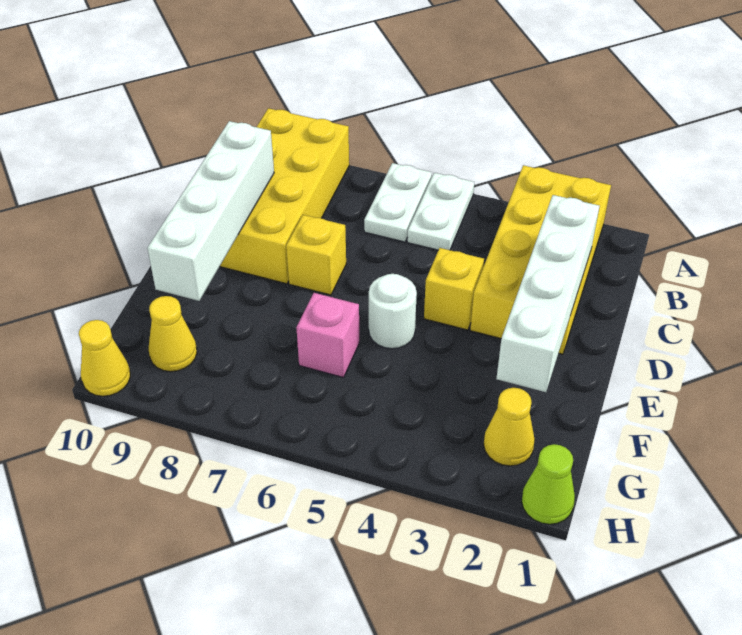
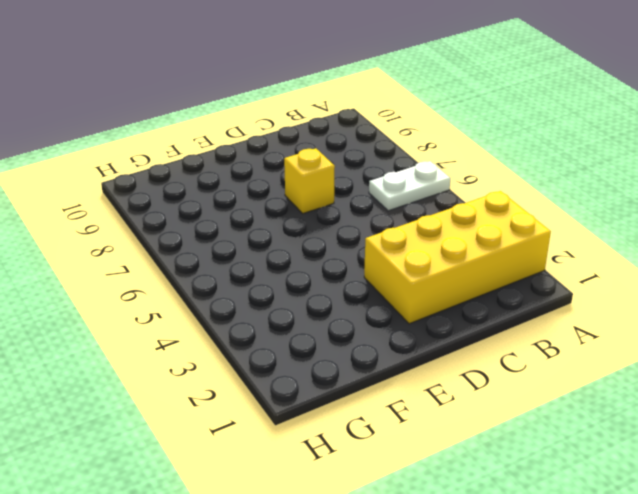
none -> white 1x2 plate [407,173,474,250]
none -> yellow 2x4 brick [220,108,349,284]
none -> yellow 1x1 brick [424,248,484,330]

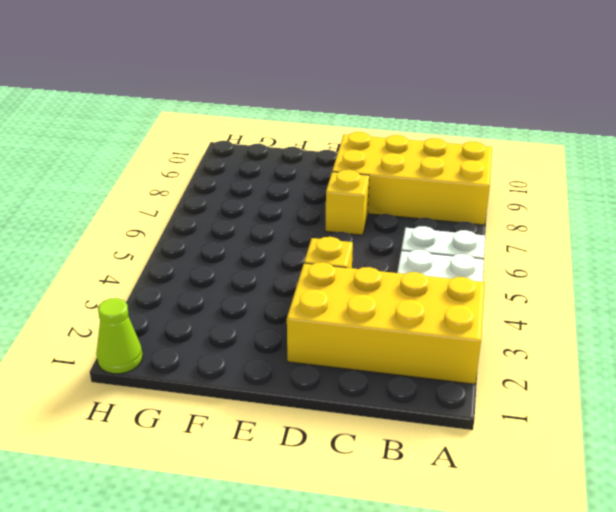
none -> white 1x1 round brick [369,274,417,349]
none -> pink 1x1 brick [296,293,359,378]
none -> yellow 1x1 cone [484,388,535,466]

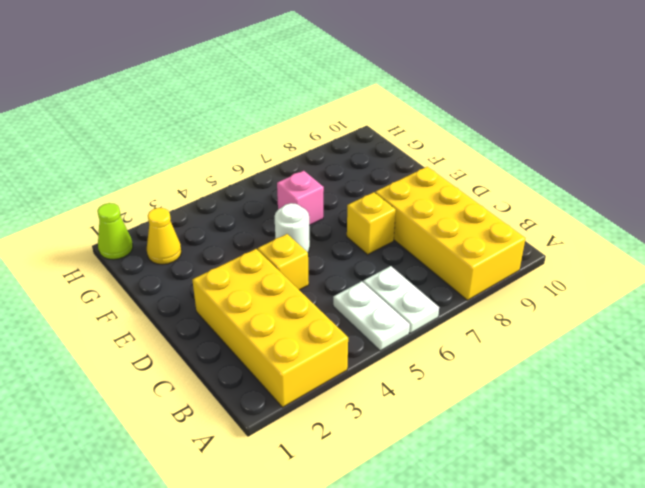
none -> yellow 1x1 cone [149,296,197,372]
none -> yellow 1x1 cone [79,320,130,396]
none -> white 1x4 brick [496,195,599,392]

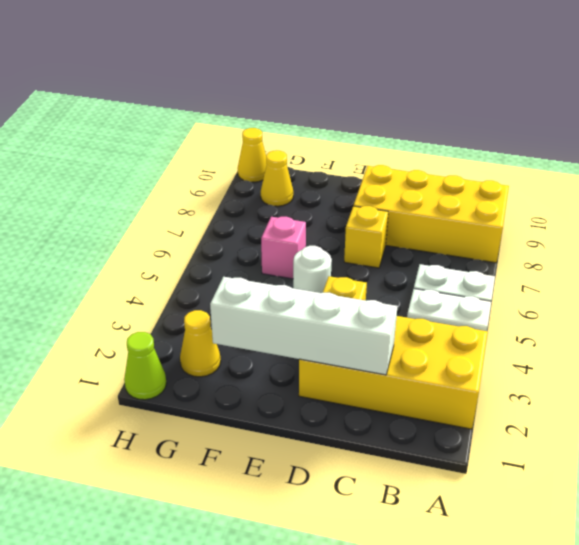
none -> white 1x4 brick [147,121,274,301]

